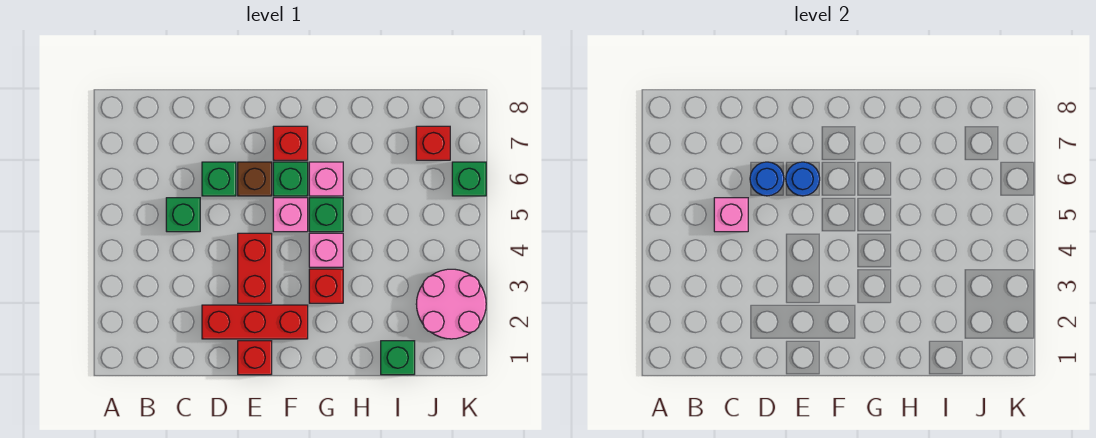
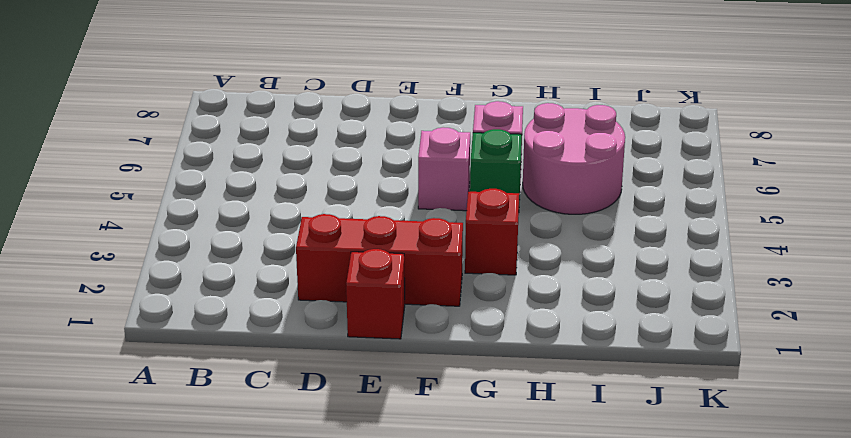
pink 2x2 round brick [523,103,625,214] -> pink 2x2 round brick moved to [416,269,486,339]
none -> green 1x1 brick [166,198,200,232]
none -> green 1x1 brick [202,162,236,196]
none -> red 1x2 brick [238,233,272,303]

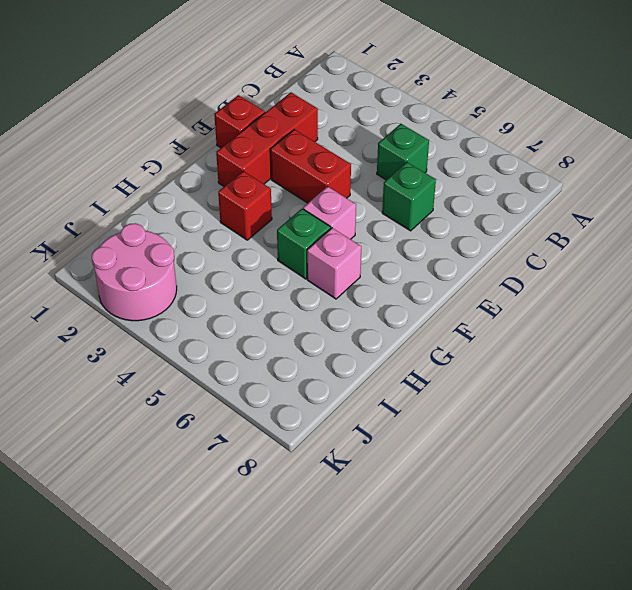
none -> brown 1x1 brick [238,162,272,196]
none -> green 1x1 brick [273,162,308,196]
none -> red 1x1 brick [273,126,308,160]

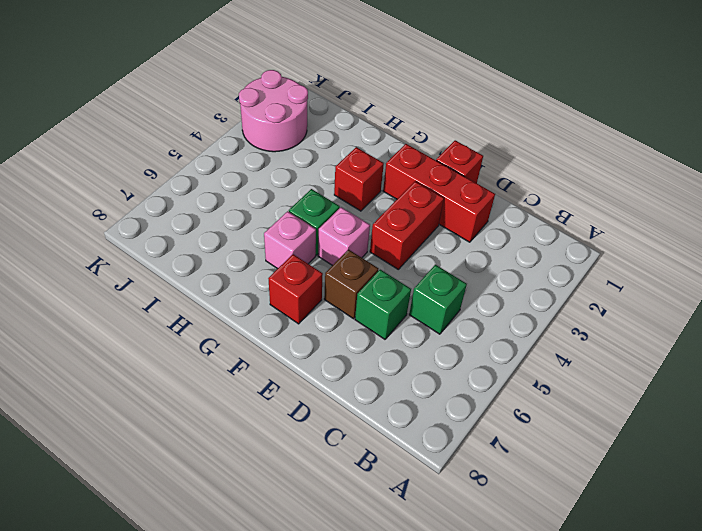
none -> green 1x1 brick [273,162,308,196]
none -> pink 1x1 brick [309,233,343,267]
none -> green 1x1 brick [381,341,415,375]

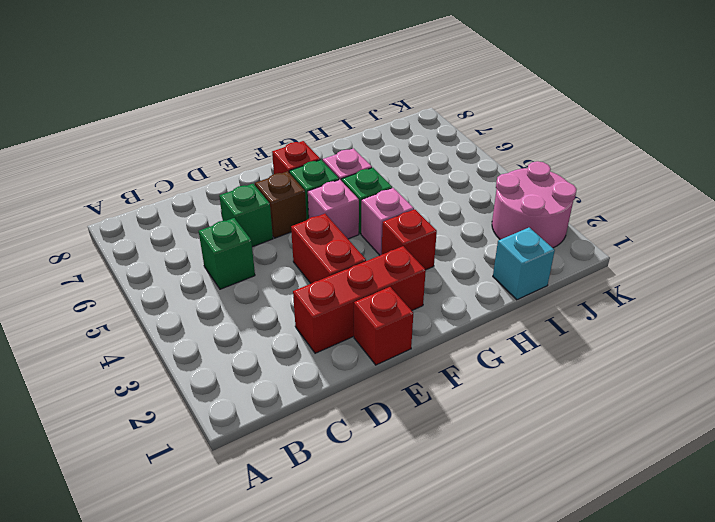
cyan 1x1 brick [493,228,555,300] -> green 1x1 brick [381,341,415,375]
none -> red 1x1 brick [416,126,450,160]
none -> green 1x1 brick [452,162,486,196]
none -> pink 1x1 brick [714,198,748,232]

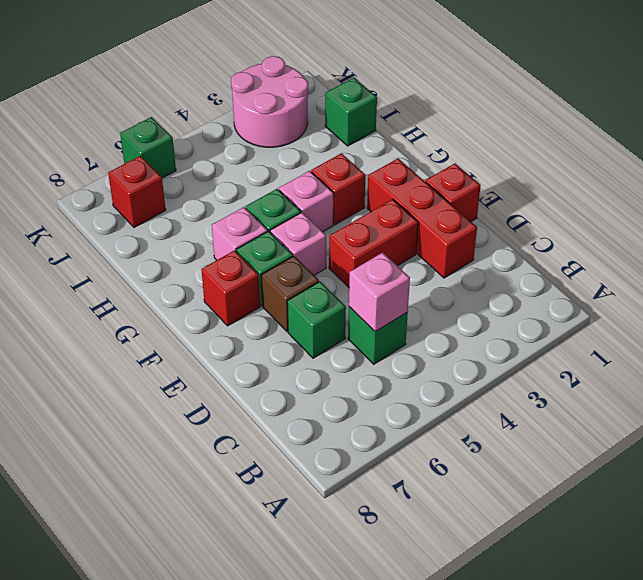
none -> blue 1x1 round brick [750,162,784,196]
none -> blue 1x1 round brick [786,162,820,196]

